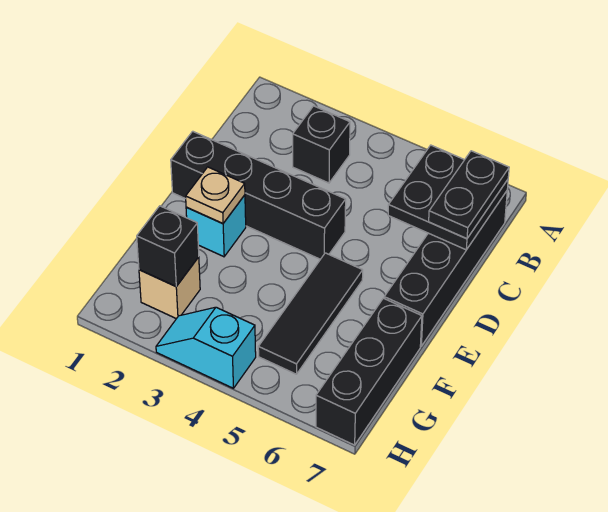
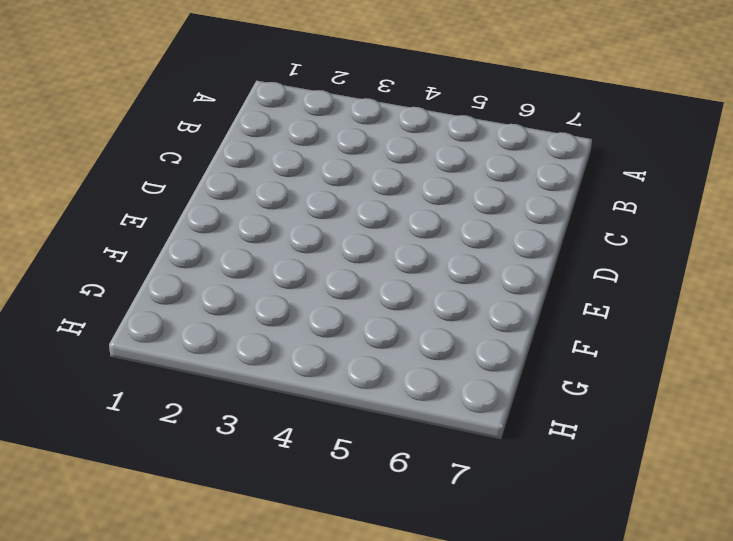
none -> black 1x1 brick [293,106,350,183]
none -> black 1x4 brick [384,191,507,346]
none -> black 1x4 brick [171,131,346,259]

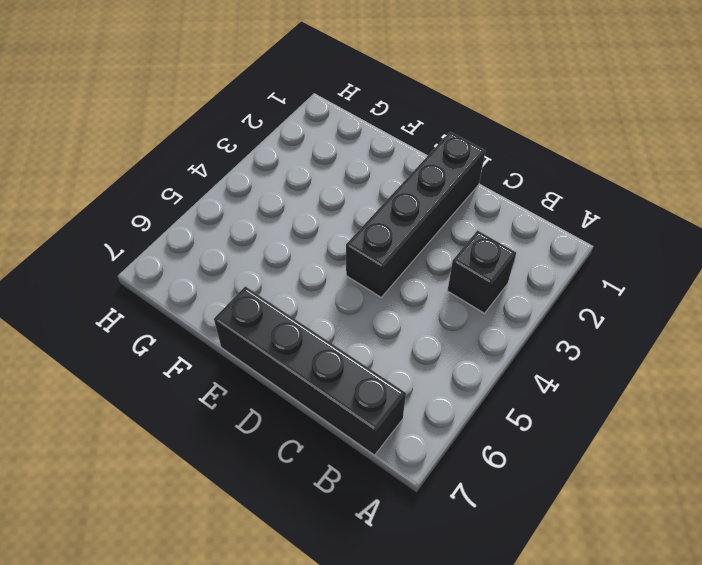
none -> cyan 1x1 brick [186,195,246,257]
none -> black 1x3 tile [258,253,363,374]
none -> black 1x3 brick [316,298,422,445]

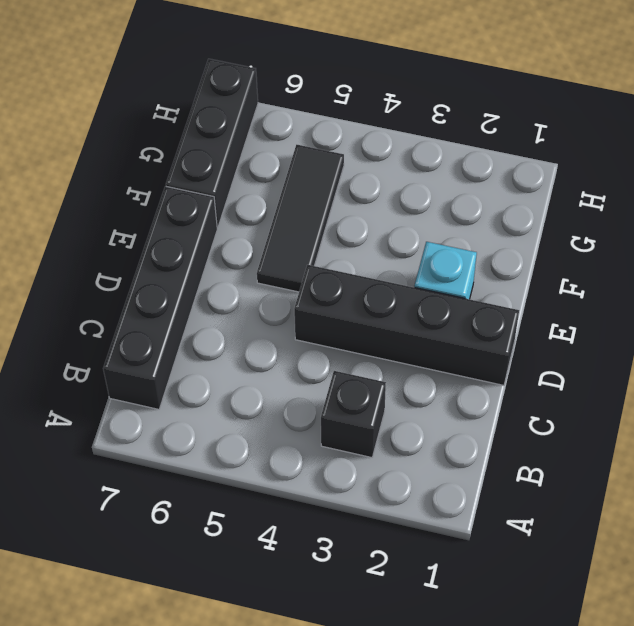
none -> tan 1x1 brick [139,257,200,319]
none -> cyan 1x2 slope [156,307,256,388]
none -> black 2x2 plate [388,145,508,250]

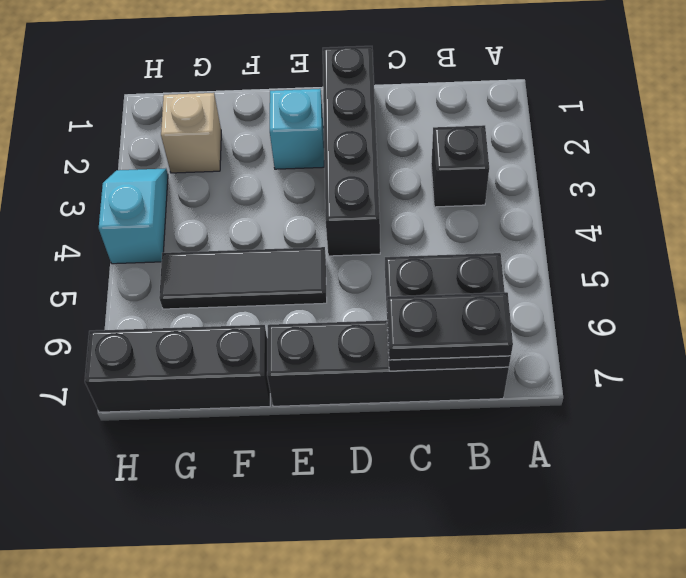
none -> tan 1x1 plate [186,167,245,224]
none -> black 1x1 brick [137,206,199,286]

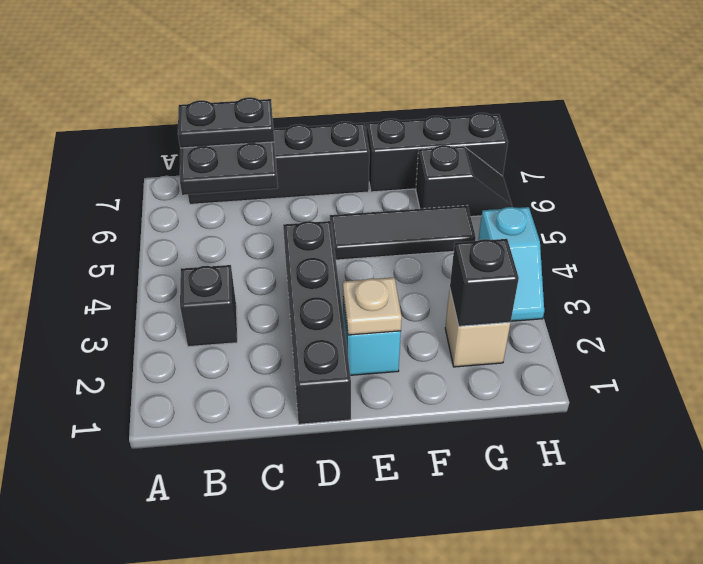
black 1x2 slope [416,145,512,217] -> none

